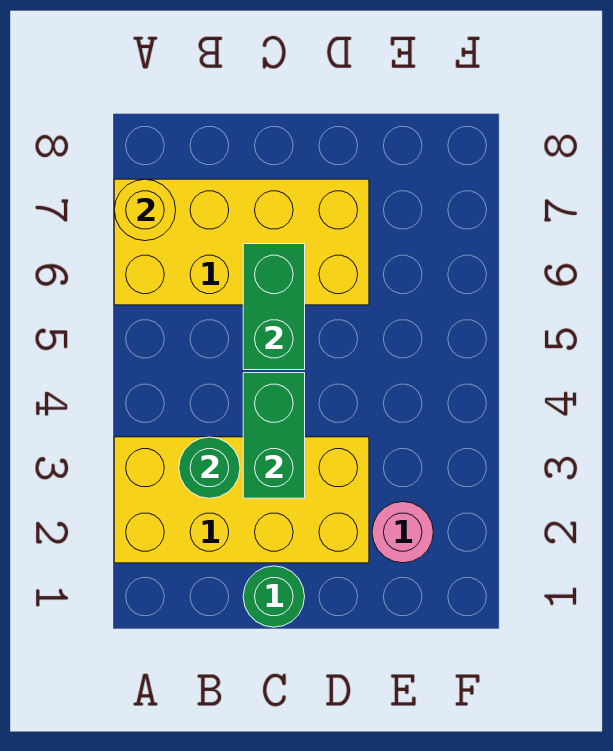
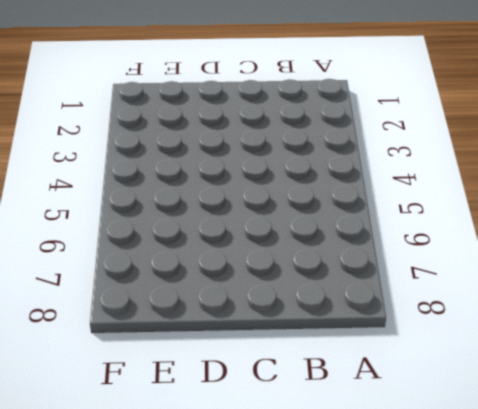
none -> yellow 2x4 brick [114,437,369,563]
none -> yellow 2x4 brick [114,179,369,305]

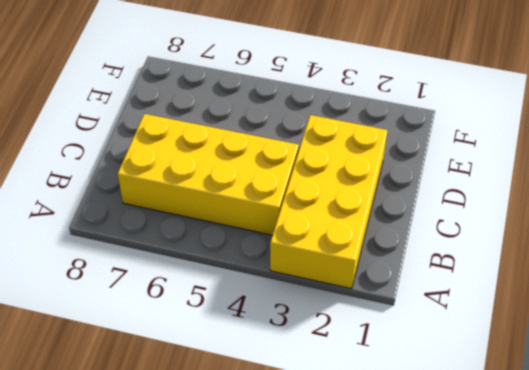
yellow 2x4 brick [118,114,299,235] -> yellow 2x4 brick turned to [114,179,369,305]
none -> green 1x1 round brick [243,566,305,627]
none -> pink 1x1 round brick [372,502,433,563]

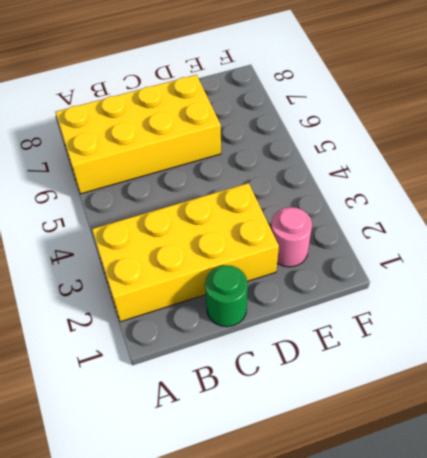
none -> yellow 1x1 round brick [114,179,176,241]
none -> green 1x1 round brick [179,437,240,498]

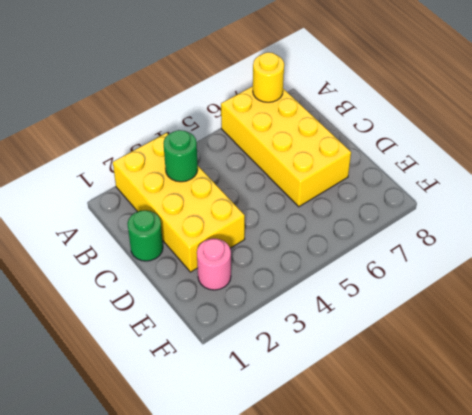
none -> green 1x2 brick [243,373,305,498]
none -> green 1x2 brick [243,244,305,370]

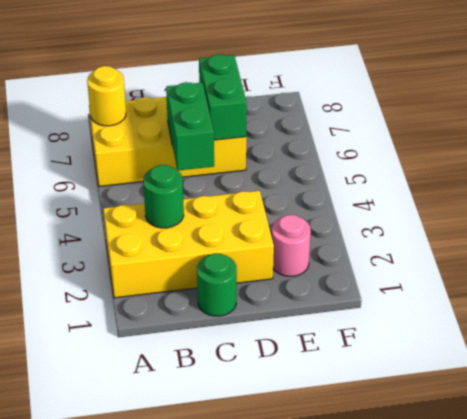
green 1x2 brick [199,55,247,140] -> green 1x2 brick moved to [243,373,305,498]

